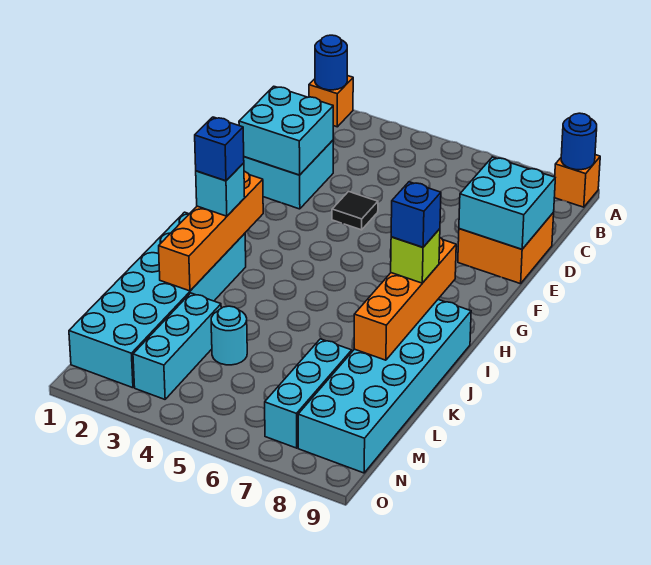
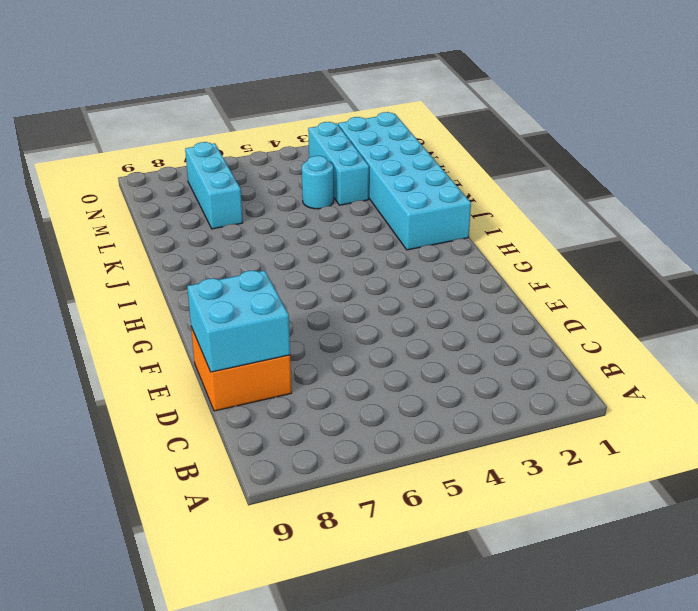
none -> orange 1x1 brick [309,76,353,127]
none -> orange 1x1 brick [554,155,600,207]
none -> cyan 2x2 brick [244,140,333,209]

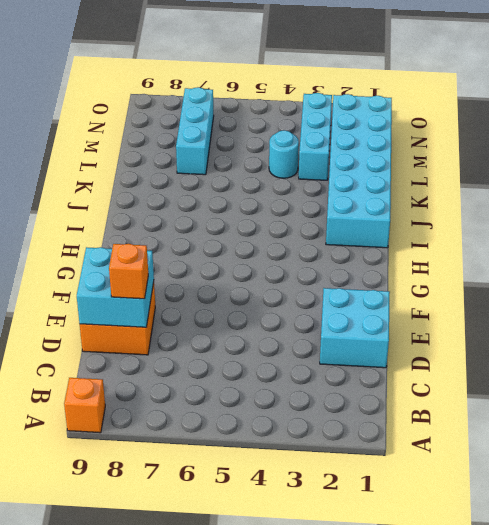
orange 1x1 brick [109,244,148,299] -> orange 1x1 brick moved to [309,76,353,127]
none -> black 1x1 tile [332,191,378,230]
none -> cyan 2x6 brick [298,300,471,473]
none -> blue 1x1 round brick [315,35,347,90]

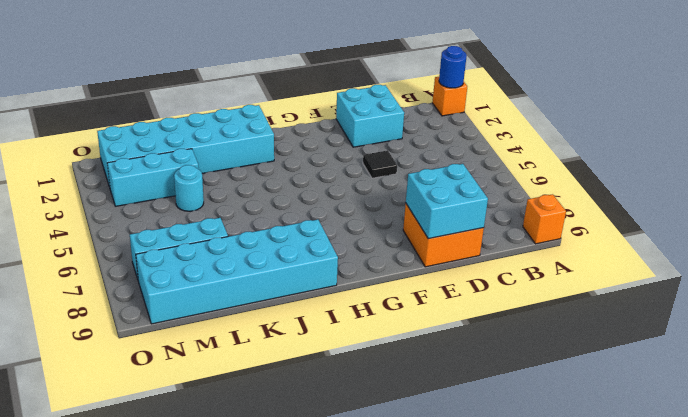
none -> blue 1x1 round brick [561,113,597,170]
none -> cyan 2x2 brick [239,86,333,175]
none -> orange 1x4 brick [159,171,263,291]

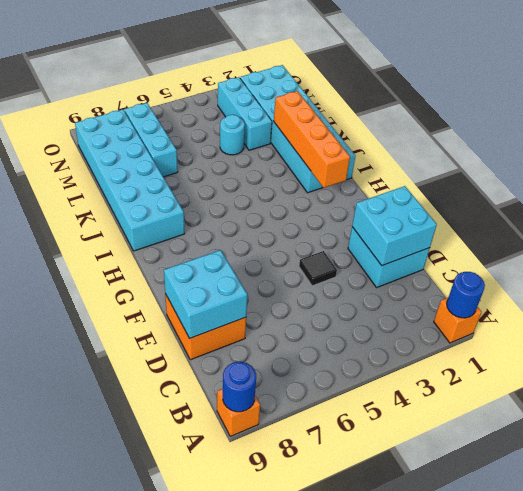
none -> orange 1x4 brick [354,238,456,360]
none -> cyan 1x1 brick [196,163,245,216]
none -> lime 1x1 brick [391,229,440,283]

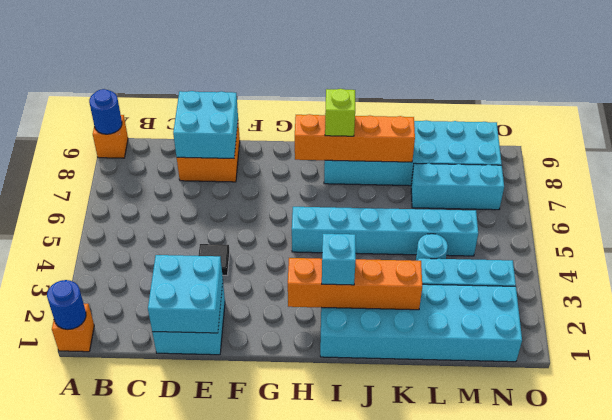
cyan 1x6 brick [292,207,478,256] -> none
none -> blue 1x1 brick [195,117,244,181]
none -> blue 1x1 brick [391,182,441,247]

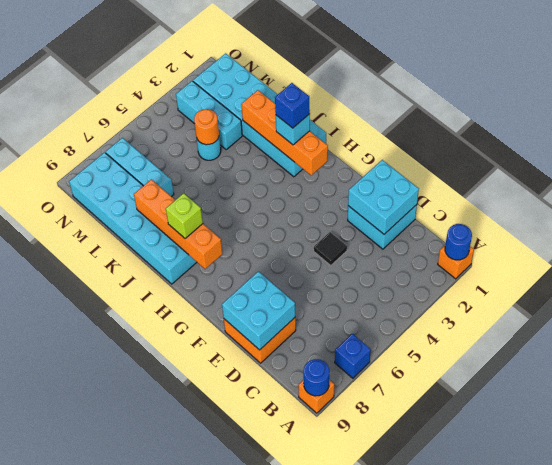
blue 1x1 brick [335,334,371,378] -> blue 1x1 brick moved to [391,182,441,247]
orange 1x1 round brick [194,109,219,145] -> none

